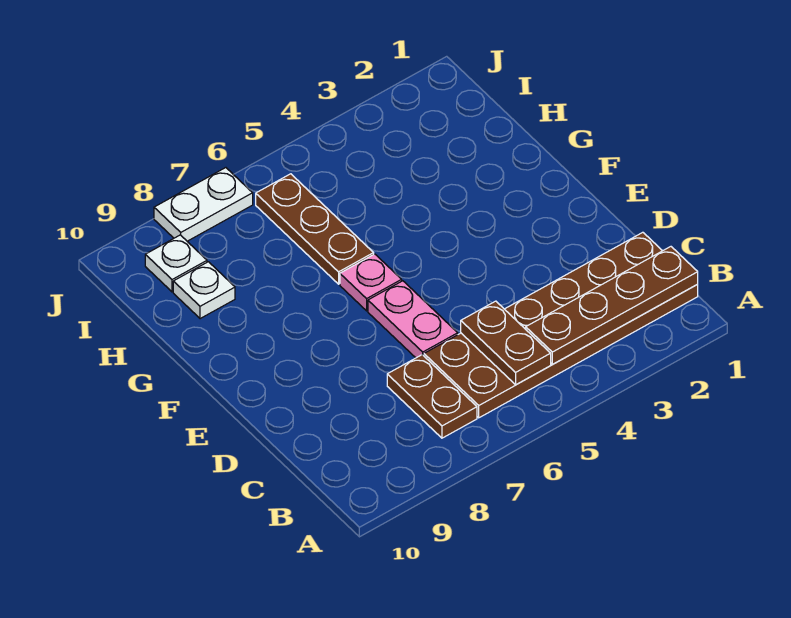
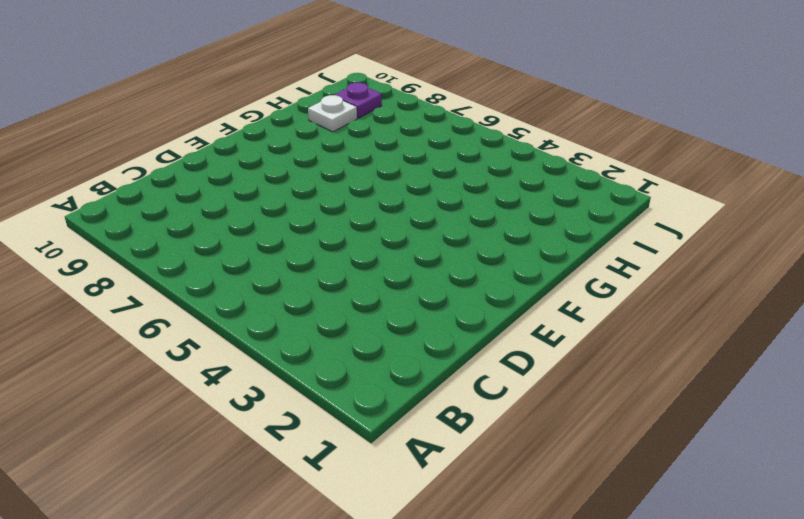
purple 1x1 plate [335,83,382,118] -> white 1x1 plate [145,235,207,292]
none -> brown 2x6 plate [424,232,698,418]
none -> brown 1x2 plate [387,355,477,438]

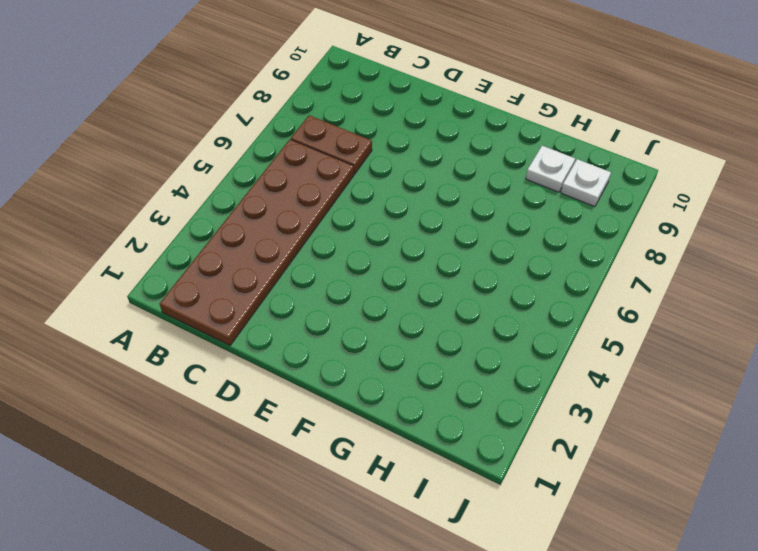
none -> pink 1x2 plate [368,281,458,358]
none -> pink 1x1 plate [340,254,402,311]

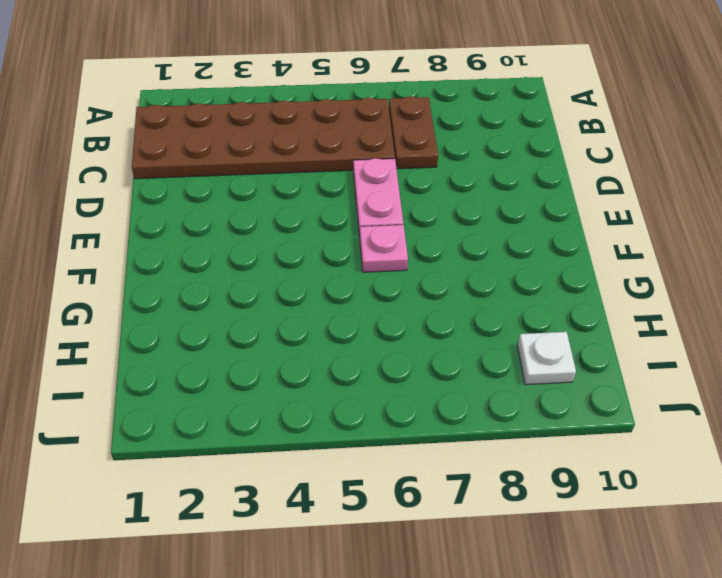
none -> brown 1x3 plate [256,174,374,284]
none -> white 1x1 plate [173,262,235,319]

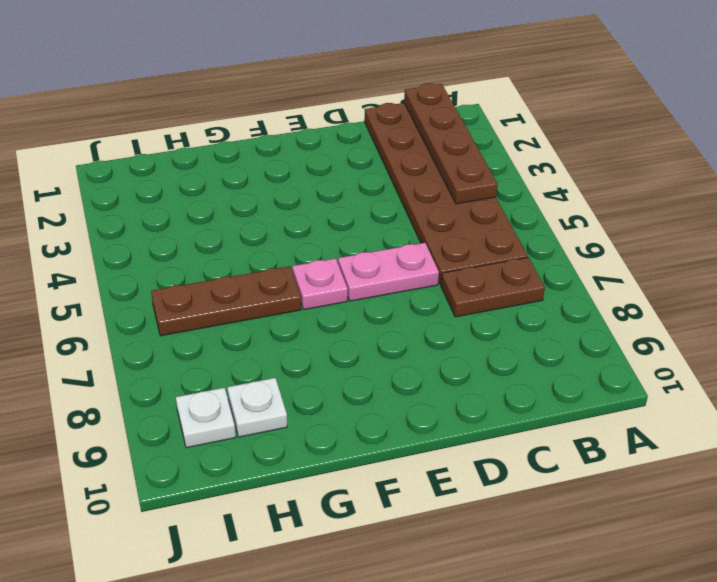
none -> white 1x2 plate [154,168,253,241]
none -> brown 1x2 plate [461,301,551,385]

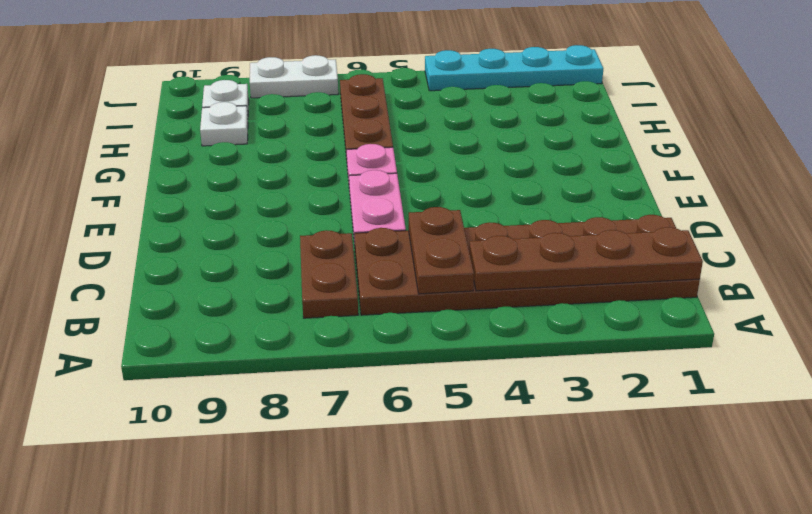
cyan 1x4 plate [425,45,603,91] -> none

